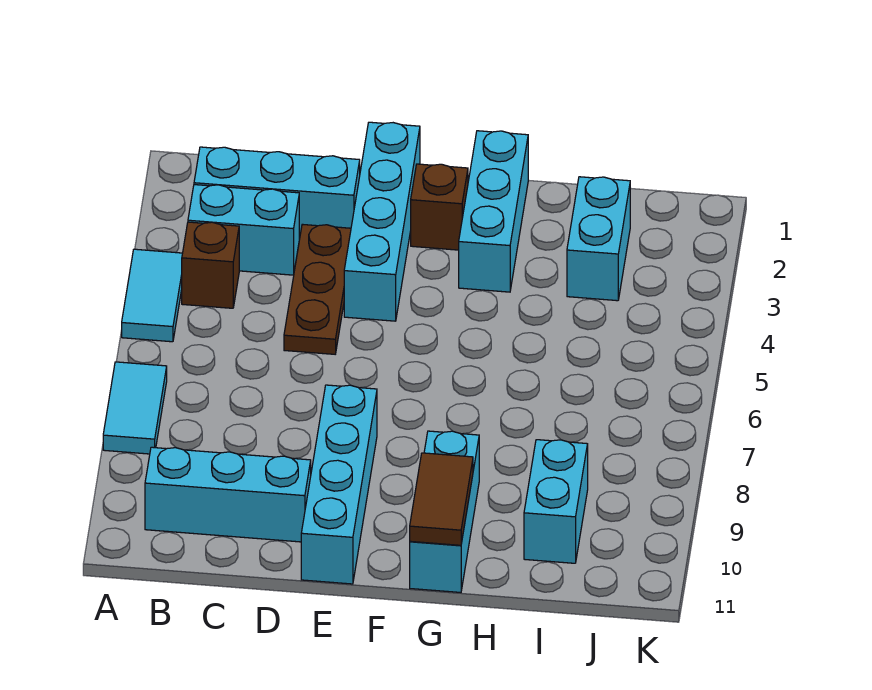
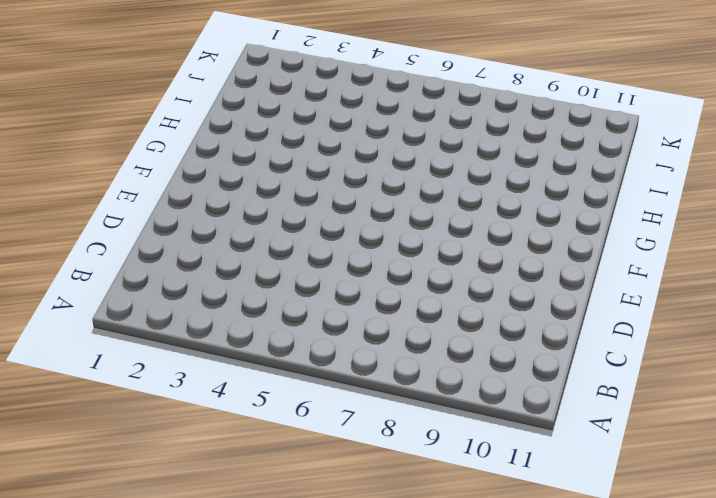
none -> cyan 1x2 tile [122,249,183,342]
none -> cyan 1x2 tile [103,362,167,454]
none -> cyan 1x3 brick [194,147,360,238]

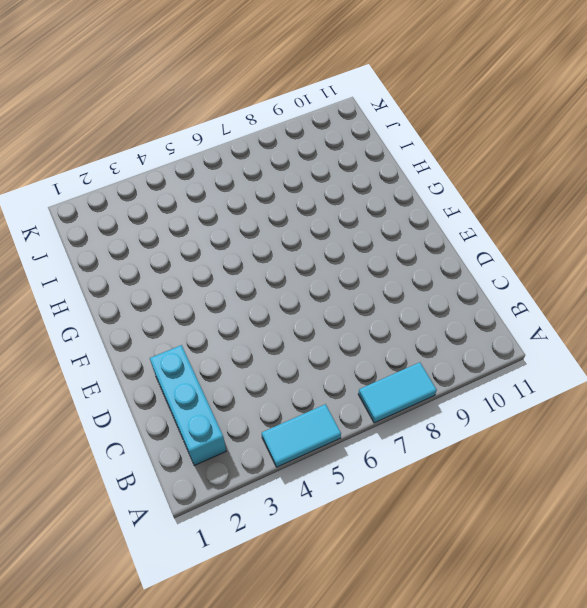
none -> cyan 1x2 brick [188,185,299,275]
none -> brown 1x1 brick [182,222,239,308]
none -> cyan 1x3 brick [145,447,311,542]

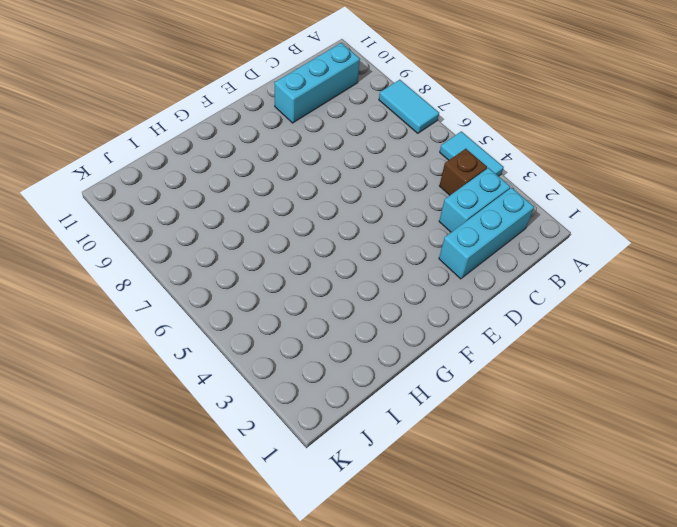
none -> brown 1x3 plate [284,224,351,354]
none -> cyan 1x4 brick [344,122,420,321]
none -> cyan 1x4 brick [301,385,377,584]

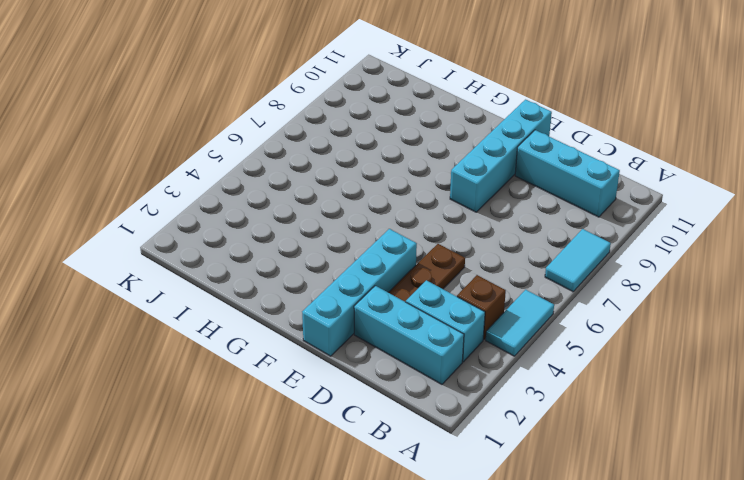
none -> brown 1x1 brick [411,164,468,250]
none -> cyan 1x3 brick [459,131,528,292]
none -> cyan 1x3 brick [410,431,479,592]

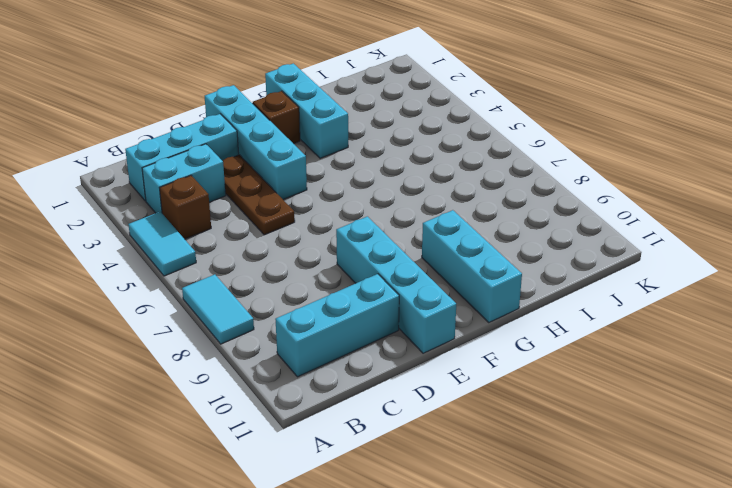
none -> cyan 1x2 brick [567,177,630,301]
none -> cyan 1x2 brick [524,440,588,563]
none -> brown 1x2 tile [410,453,473,545]

